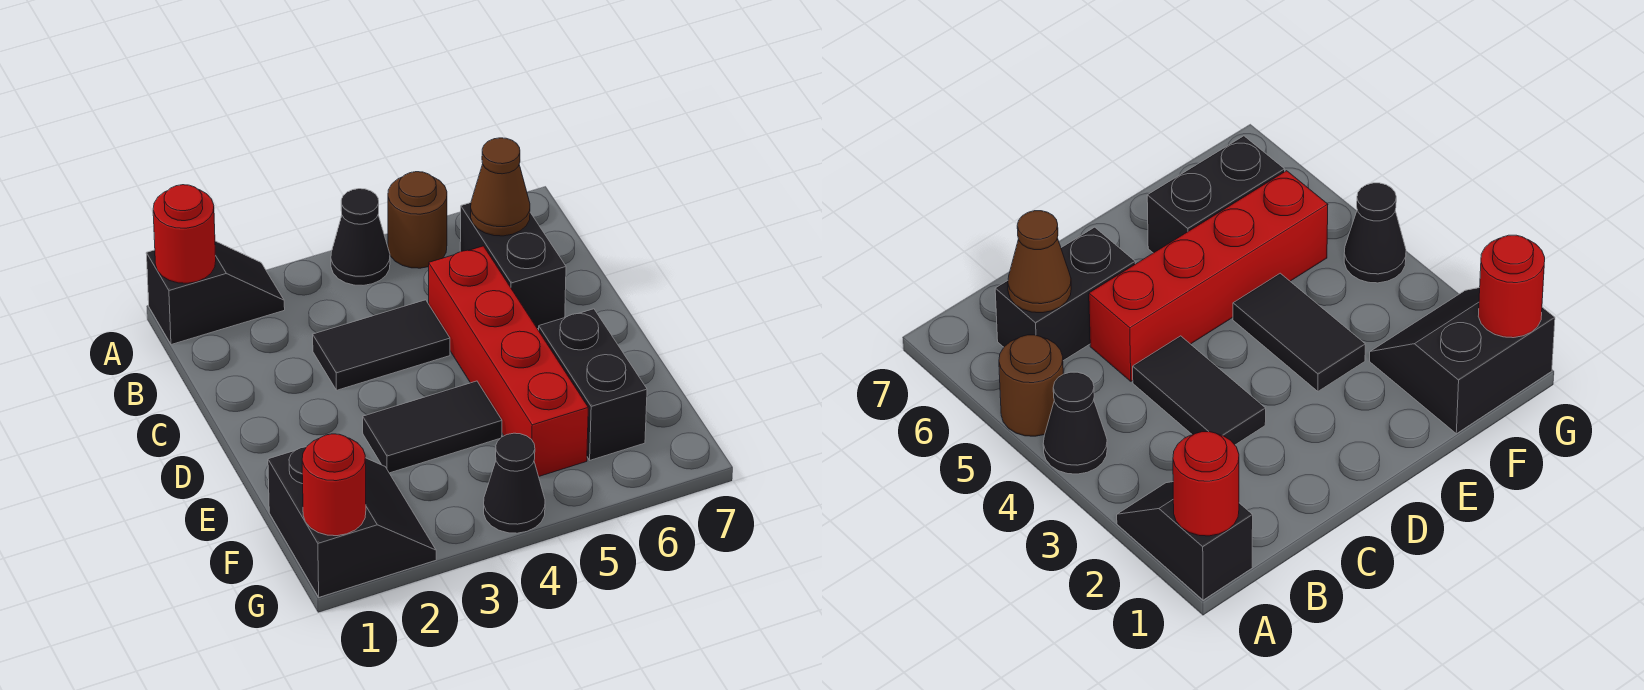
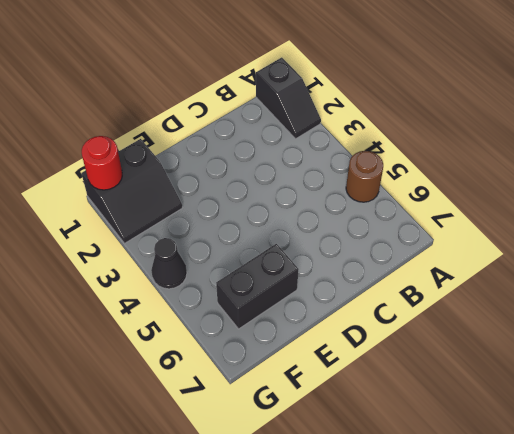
none -> black 1x1 cone [331,189,390,285]
none -> black 1x2 brick [460,203,566,329]
none -> black 1x2 tile [313,300,450,390]

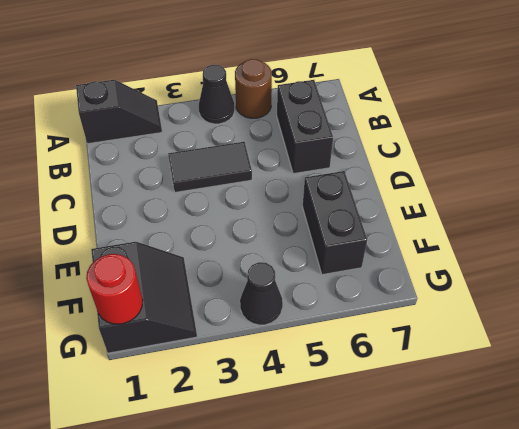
none -> red 1x4 brick [429,246,588,476]
none -> black 1x2 tile [363,381,502,473]
none -> red 1x1 round brick [153,185,216,283]

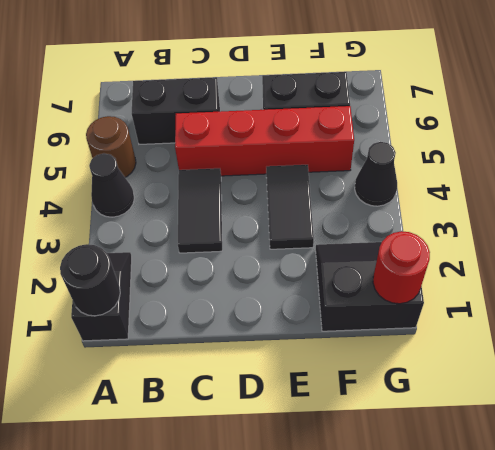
black 1x1 round brick [60,244,120,316] -> red 1x1 round brick [153,185,216,283]
none -> brown 1x1 cone [471,138,530,236]

